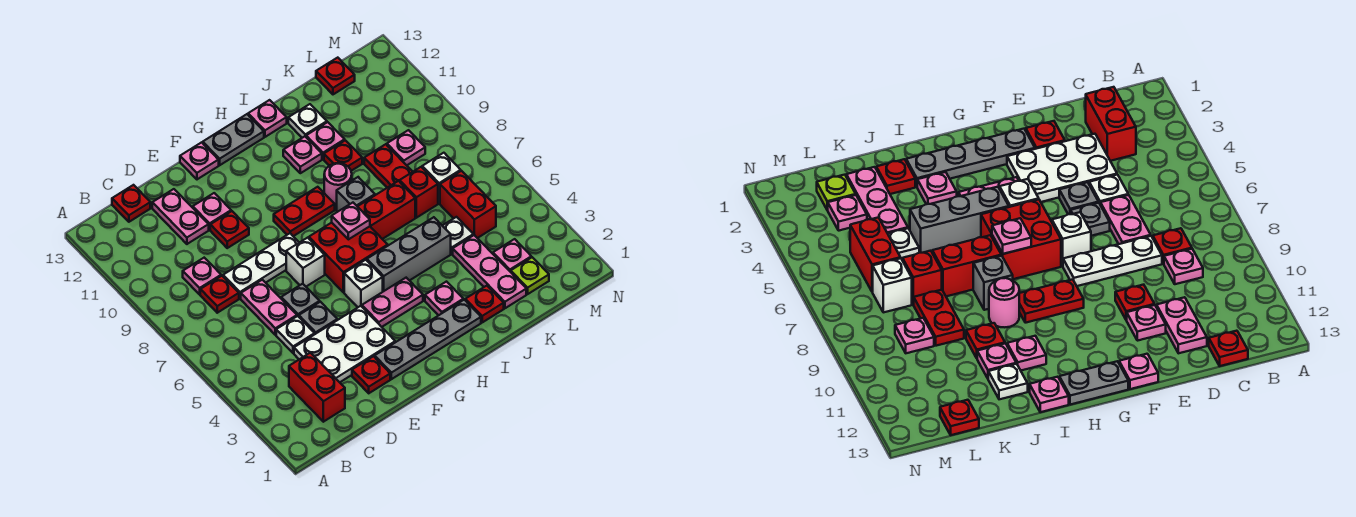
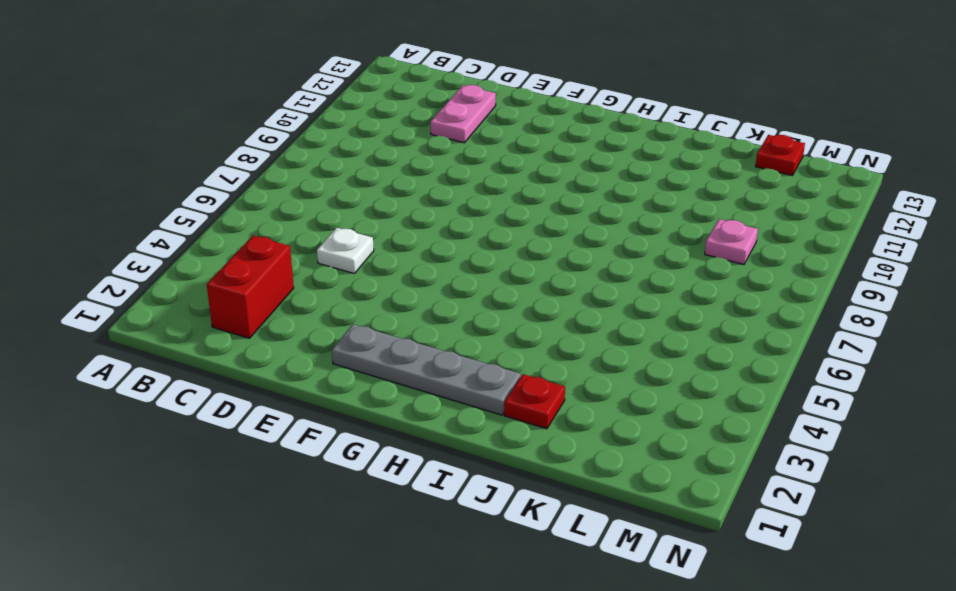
none -> red 1x1 plate [200,276,239,313]
none -> pink 1x1 plate [183,258,221,294]
none -> red 1x1 plate [112,185,150,222]
none -> white 2x3 plate [294,306,395,382]

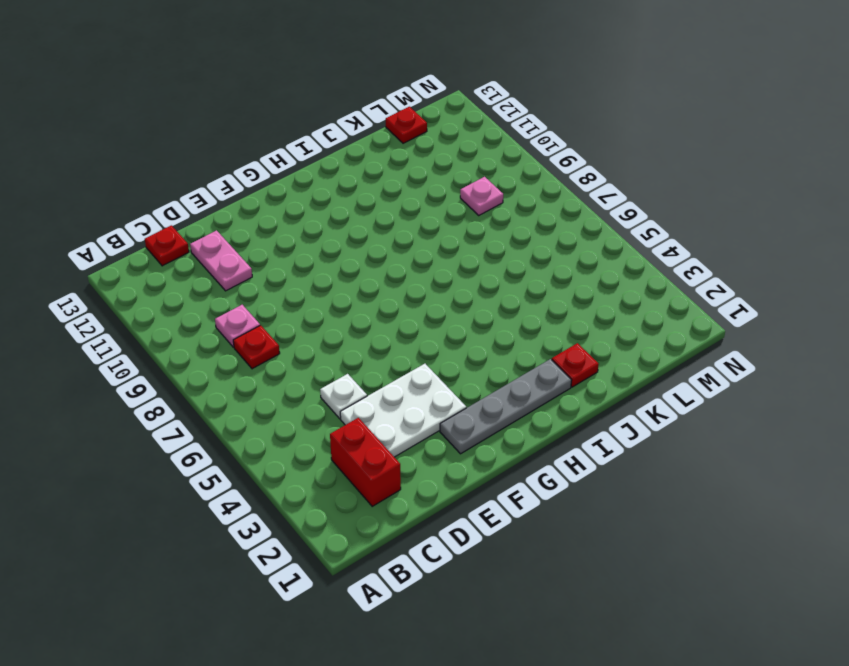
none -> pink 1x2 plate [241,280,297,335]
none -> white 1x3 plate [223,233,299,298]
none -> red 1x1 plate [352,356,390,393]
none -> grey 1x1 plate [299,302,337,334]

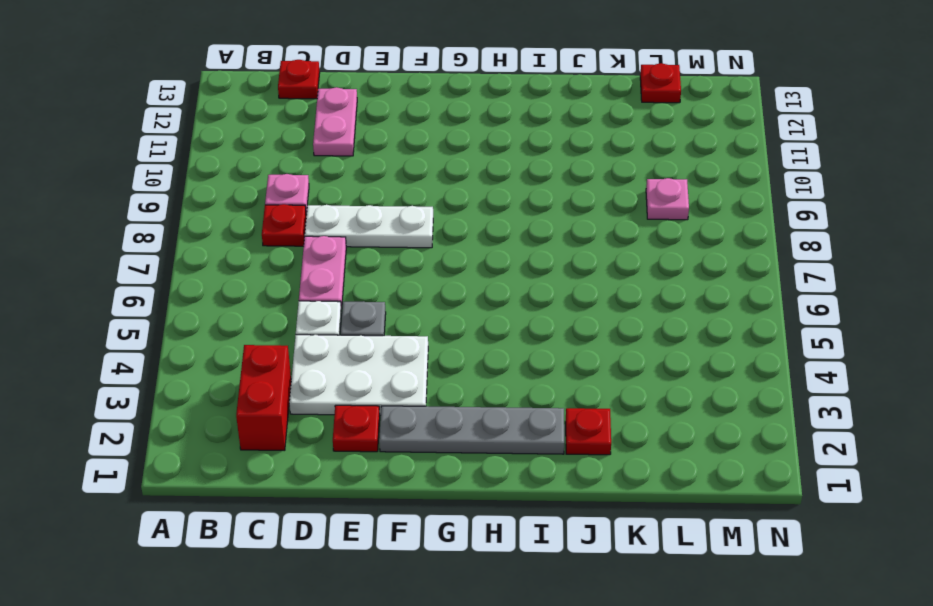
none -> grey 1x1 plate [281,284,320,317]
none -> red 1x1 plate [210,211,249,248]
none -> pink 1x1 plate [193,193,231,230]
none -> white 1x1 brick [286,238,325,286]

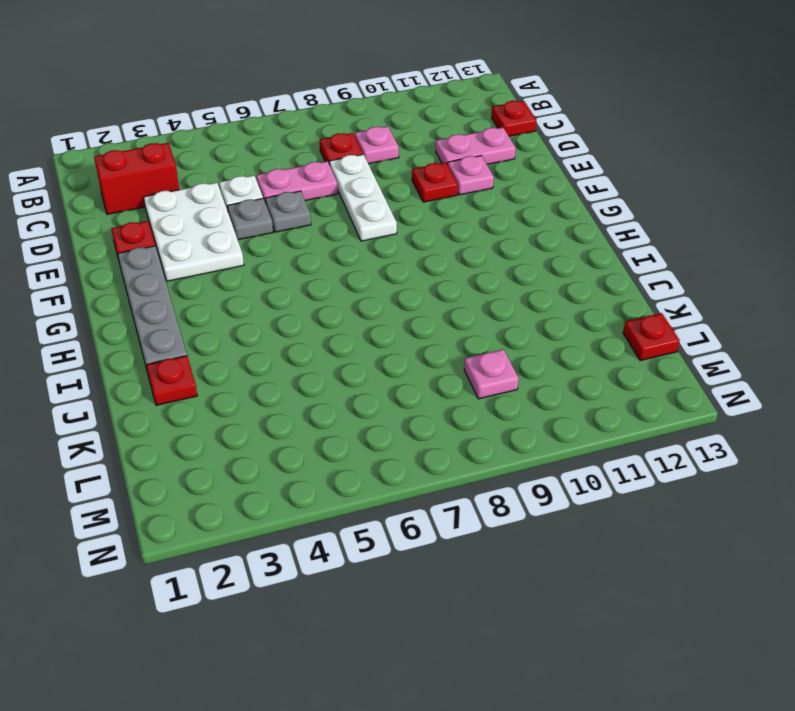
none -> white 1x1 brick [286,238,325,286]
none -> pink 1x1 plate [180,142,219,179]
none -> pink 1x2 plate [362,278,423,327]
none -> white 1x1 brick [344,260,383,307]

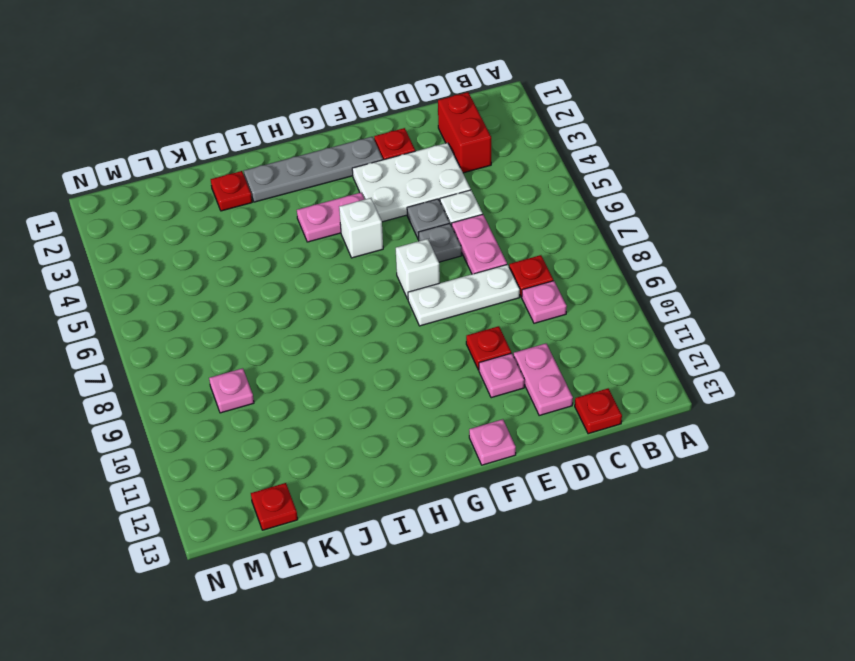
none -> red 2x2 brick [309,223,388,292]
none -> red 1x2 plate [274,187,335,236]
none -> grey 1x2 plate [203,114,264,165]
none -> grey 1x3 brick [367,217,451,292]

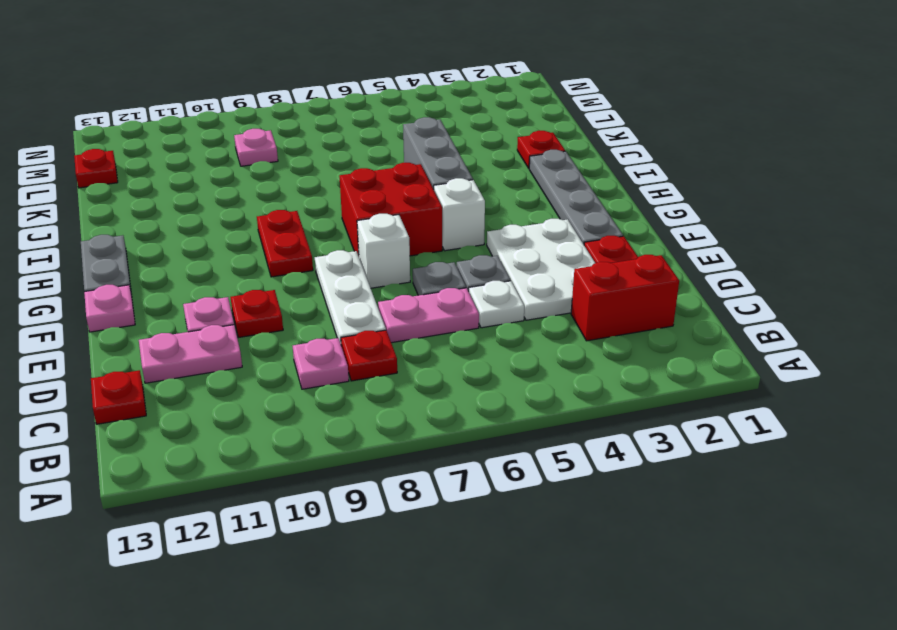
none -> pink 1x2 plate [362,278,423,327]
none -> pink 1x1 plate [425,282,463,315]
none -> red 1x2 brick [357,181,415,239]
none -> grey 1x1 brick [337,177,375,212]

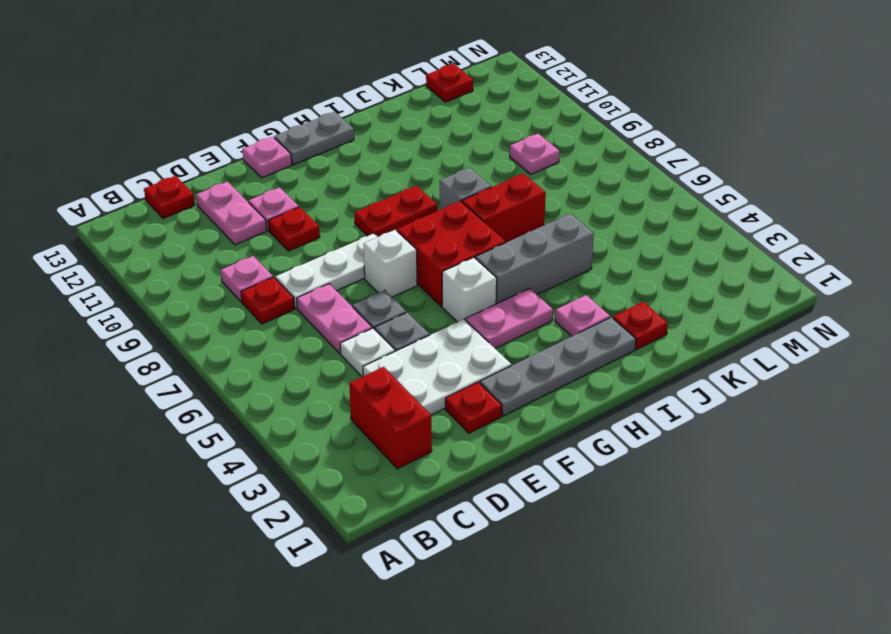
none -> pink 1x1 round brick [324,163,352,205]
none -> pink 1x1 plate [283,136,322,173]
none -> pink 1x1 plate [248,100,287,137]
none -> red 1x1 plate [324,140,362,171]

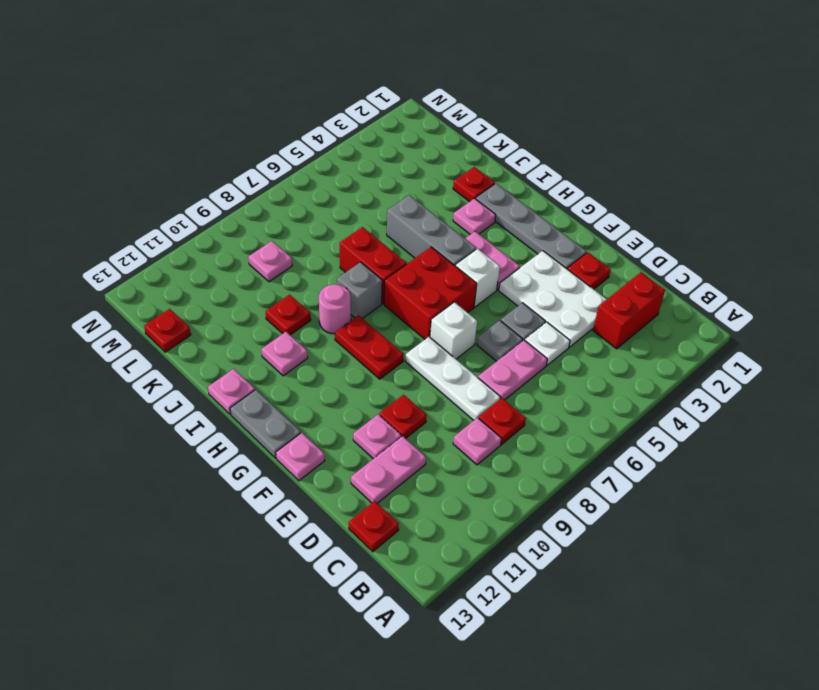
none -> pink 1x1 plate [306,122,345,159]
none -> white 1x1 plate [288,104,327,138]
none -> pink 1x3 plate [453,235,526,308]
none -> white 1x1 plate [442,217,473,254]

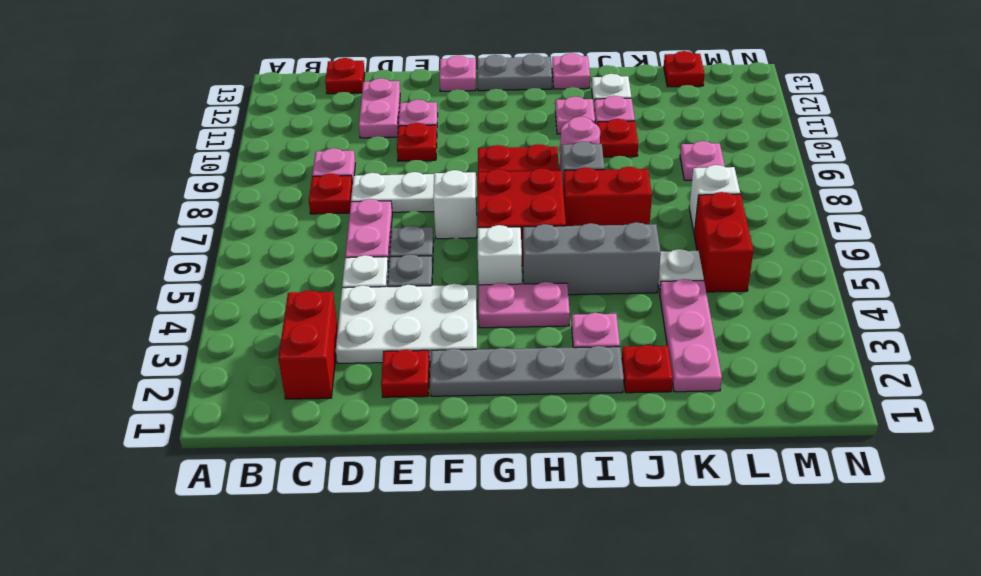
none -> red 1x1 brick [400,167,438,218]
none -> red 1x2 plate [364,144,412,188]
none -> lime 1x1 plate [511,257,549,294]
none -> pink 1x1 plate [493,239,531,272]

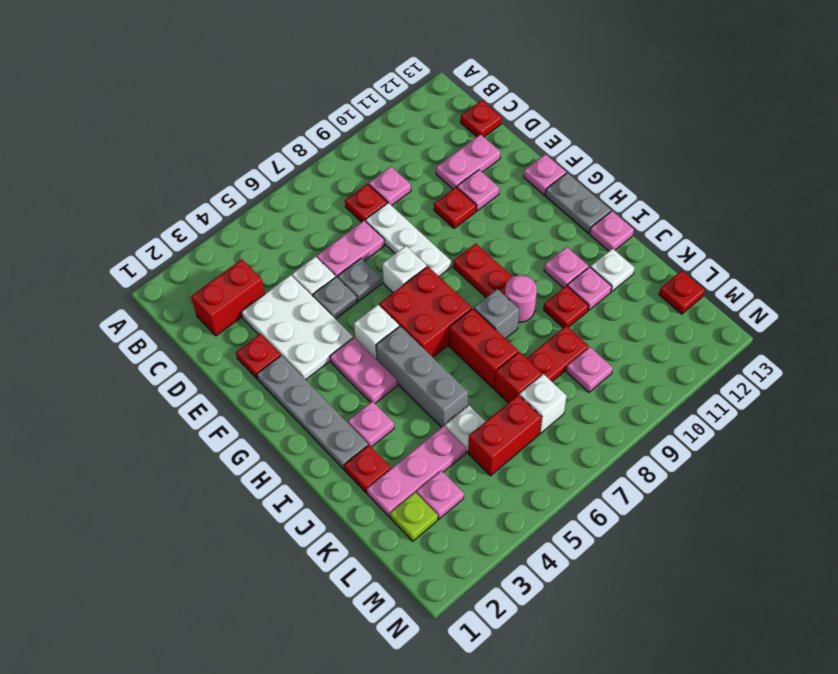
none -> pink 1x1 plate [332,203,370,239]

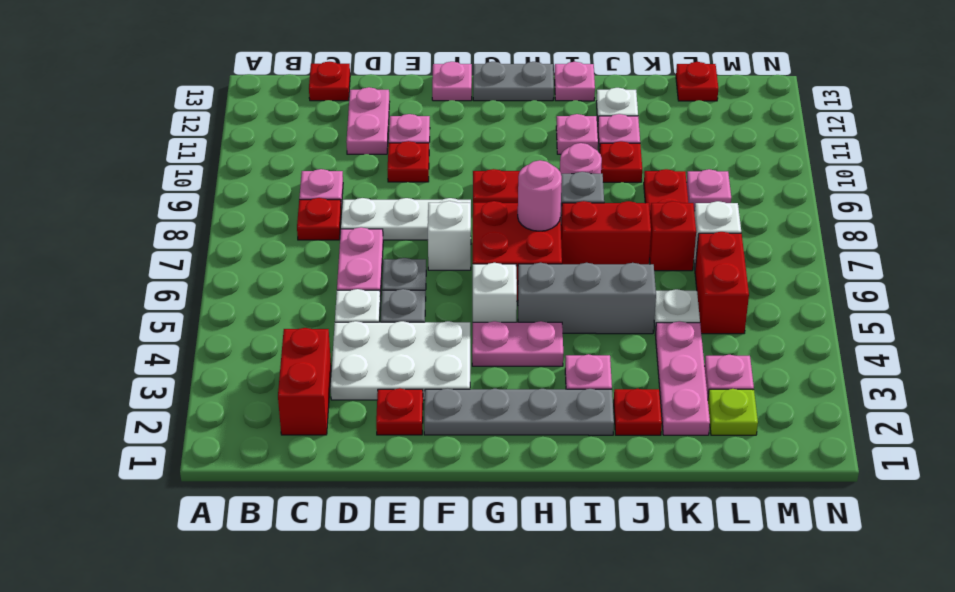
pink 1x1 round brick [518,160,562,231] -> pink 1x1 plate [332,203,370,239]

